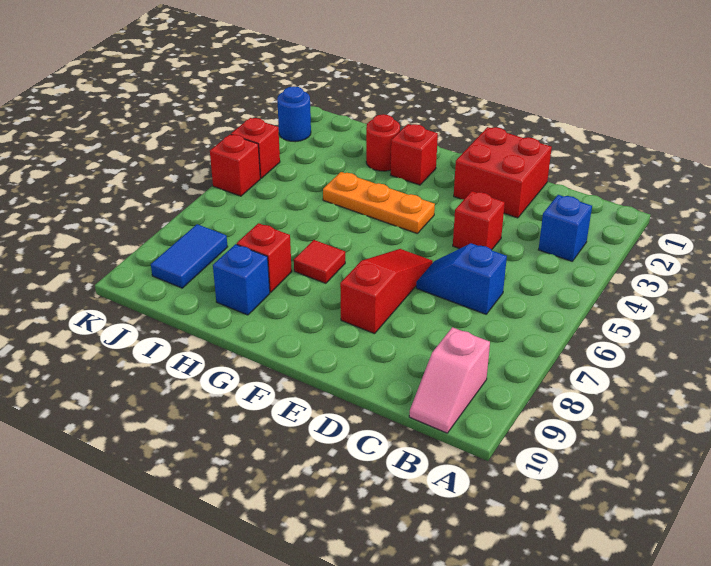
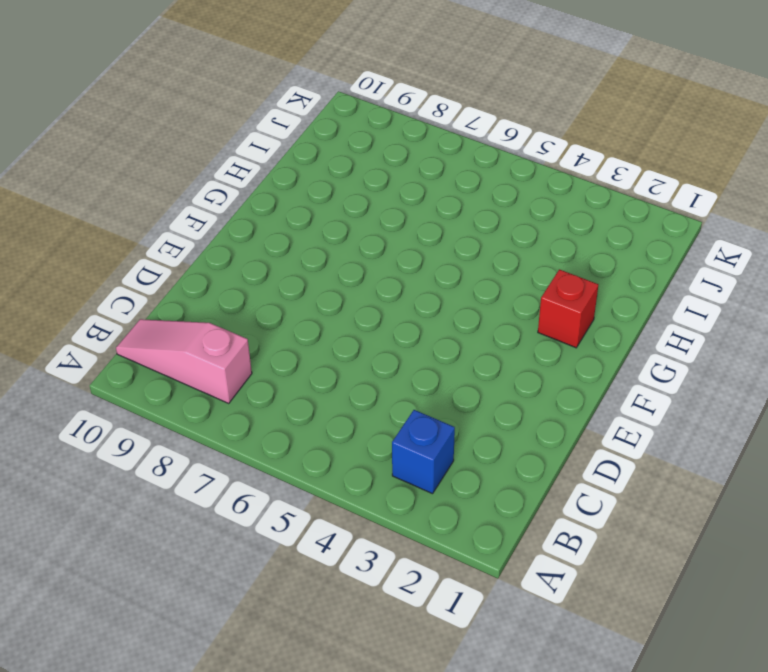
pink 1x3 slope [116,319,252,403] -> pink 1x2 slope [409,327,490,433]
none -> blue 1x2 slope [416,243,507,314]
none -> red 2x2 brick [454,127,552,218]
none -> red 1x1 brick [453,191,505,250]

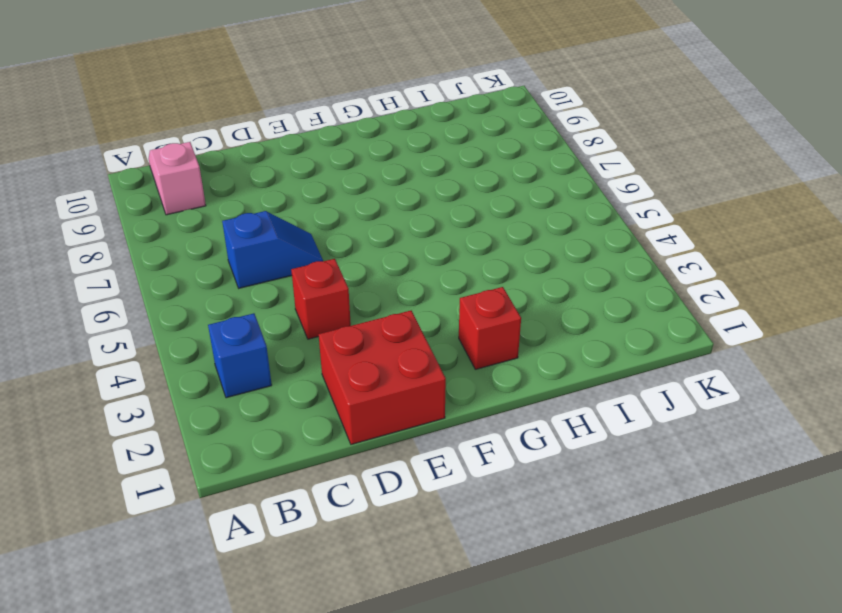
none -> red 1x3 slope [340,249,433,334]
none -> orange 1x3 plate [323,172,435,233]
none -> red 1x1 tile [294,240,345,283]

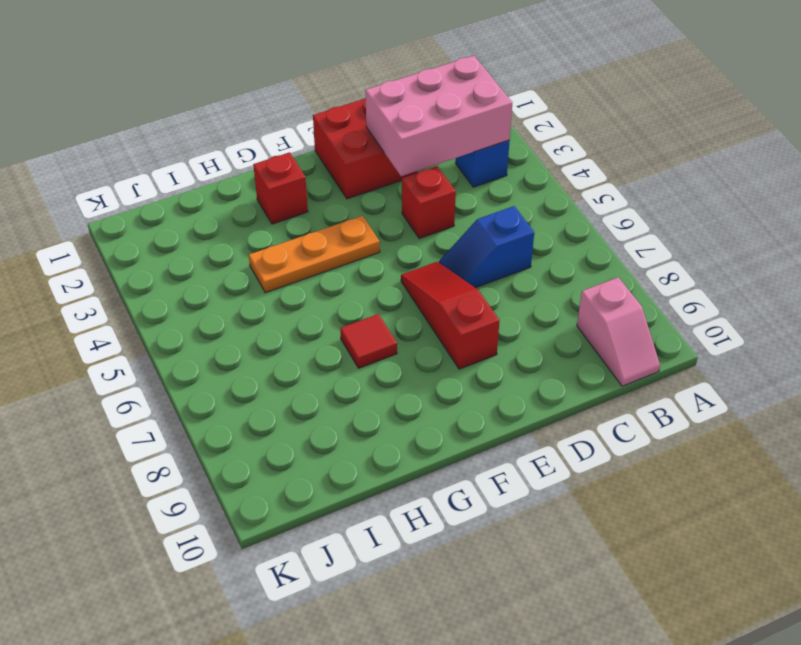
pink 2x3 brick [365,56,512,176] -> none
none -> red 1x1 round brick [366,114,400,171]
none -> red 1x1 brick [237,223,292,292]
none -> blue 1x1 brick [213,244,270,315]

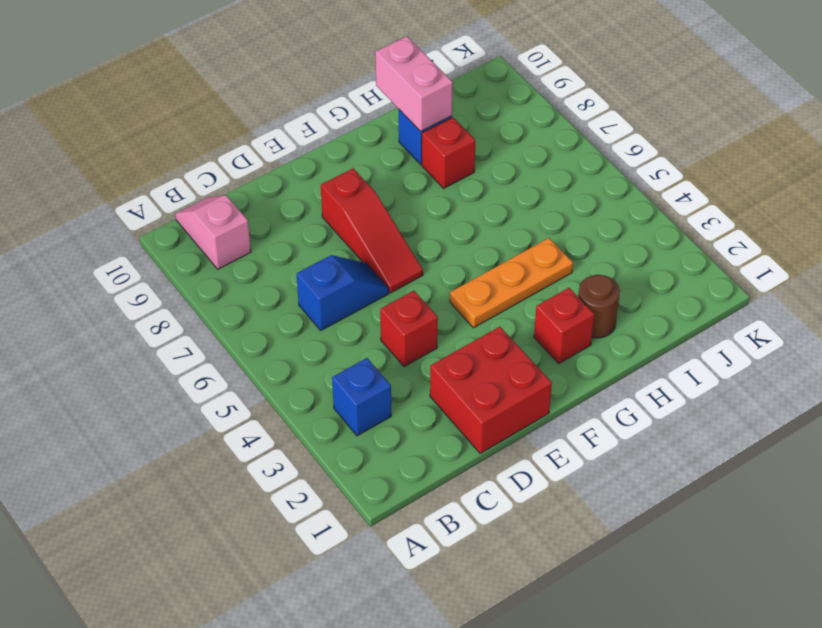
brown 1x1 round brick [578,275,620,338] -> red 1x1 round brick [366,114,400,171]
pink 1x2 brick [375,36,453,131] -> none
none -> red 1x1 tile [294,240,345,283]
none -> blue 1x2 tile [151,224,228,288]
none -> blue 1x1 round brick [277,86,311,142]

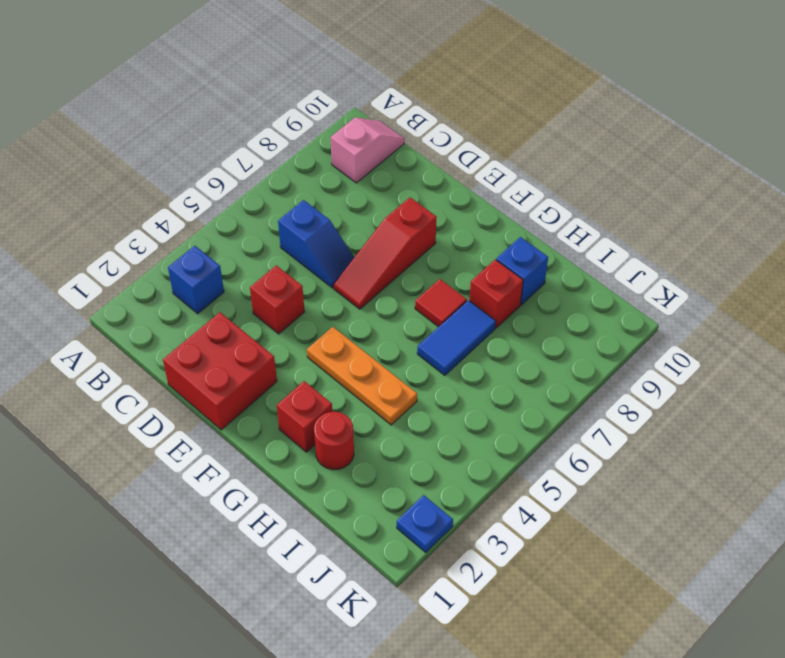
blue 1x2 tile [417,300,496,375] -> blue 1x2 tile moved to [151,224,228,288]
blue 1x1 plate [397,495,453,553] -> blue 1x1 round brick [277,86,311,142]
none -> red 1x1 brick [231,118,280,178]
none -> red 1x1 brick [210,134,260,196]

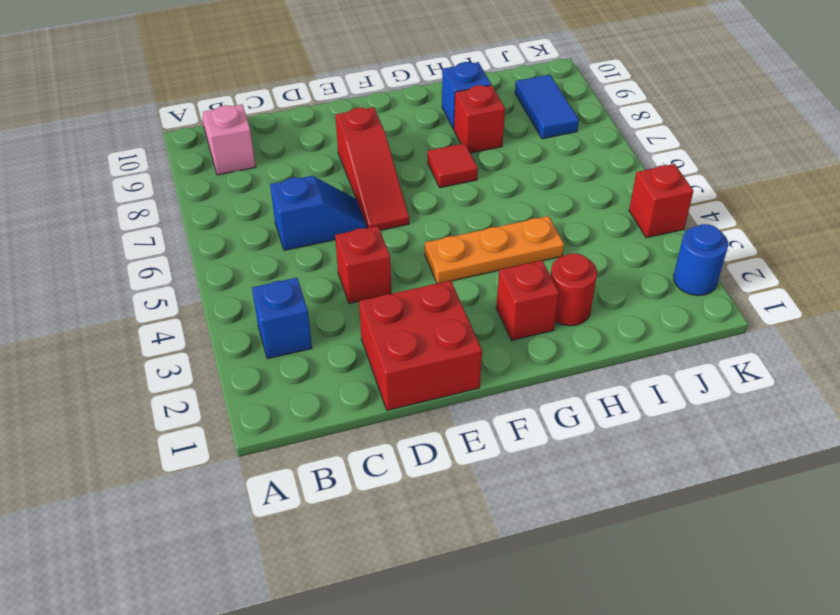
none -> red 1x1 brick [210,134,260,196]

